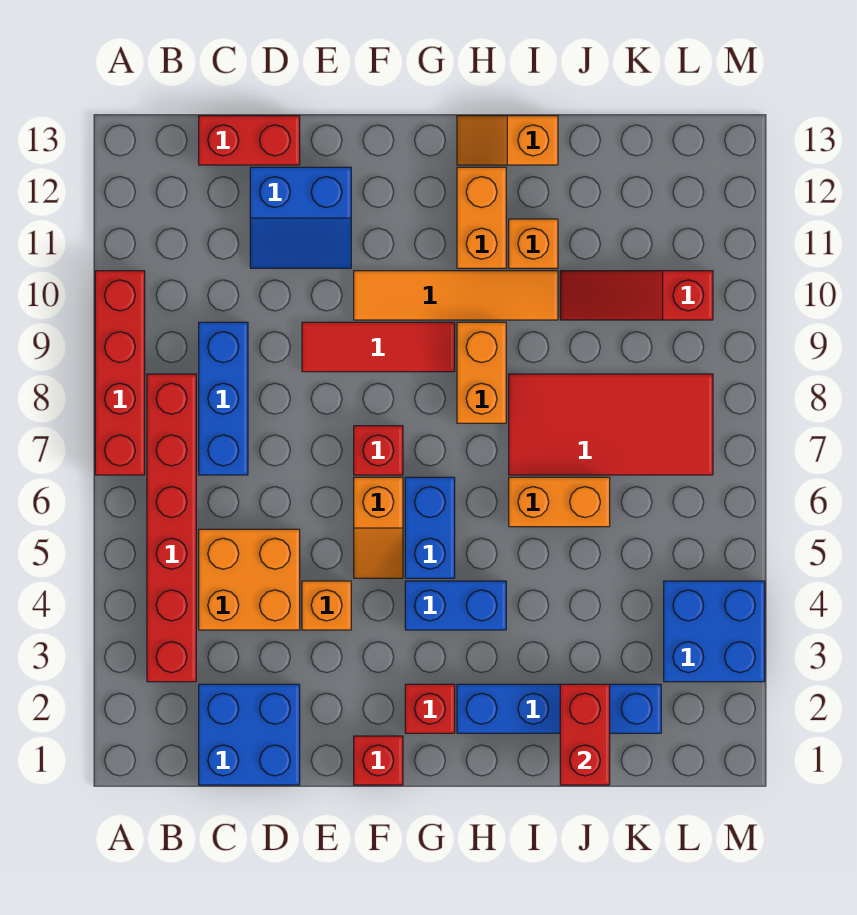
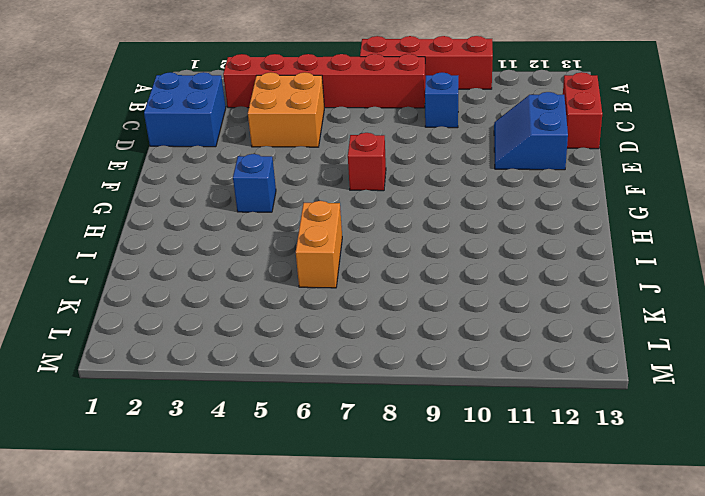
blue 1x1 brick [425,72,458,128] -> blue 1x3 brick [199,322,248,475]
blue 1x1 brick [233,154,276,212] -> blue 1x2 brick [405,581,506,630]
none -> orange 1x1 brick [302,581,351,630]
none -> red 1x3 tile [302,322,455,372]
none -> red 1x1 brick [354,736,403,785]

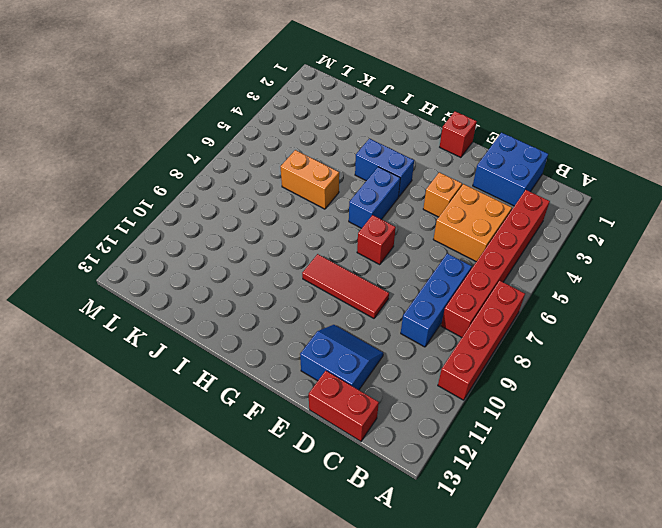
none -> orange 1x2 slope [354,477,403,578]
none -> orange 1x4 tile [354,271,558,320]
none -> red 1x1 brick [405,684,455,733]

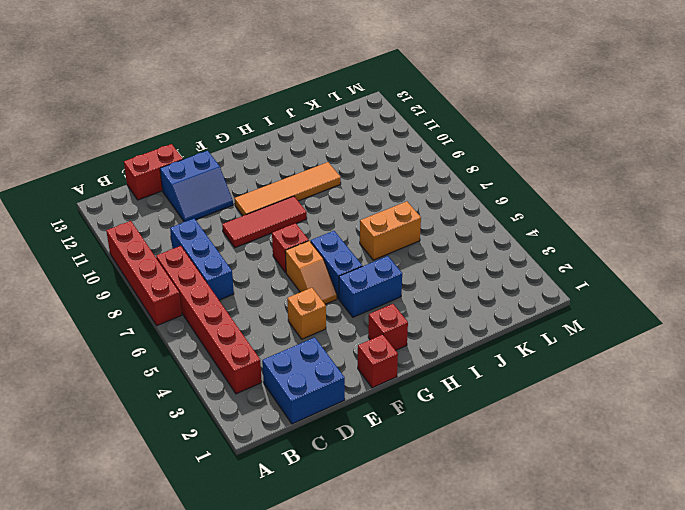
none -> orange 2x2 brick [199,529,300,630]
none -> blue 1x4 brick [457,684,661,733]
none -> orange 1x2 brick [457,322,506,423]

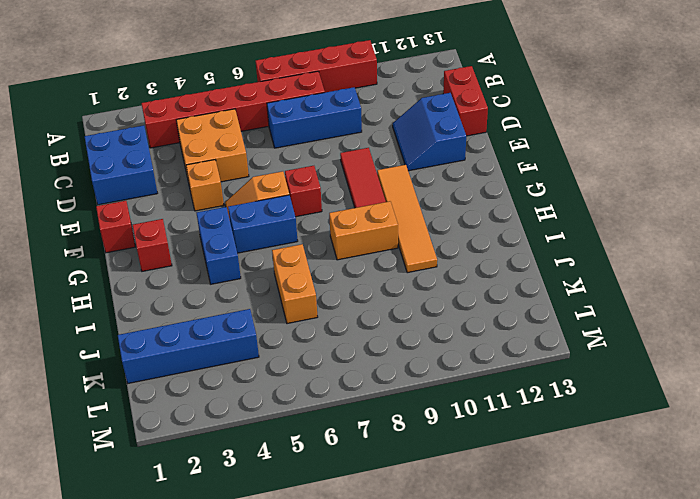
blue 1x4 brick [118,309,259,383] -> blue 1x4 brick turned to [457,684,661,733]
none -> orange 1x2 brick [457,167,506,268]
none -> orange 1x2 slope [457,116,558,165]
none -> red 2x4 tile [509,374,713,475]

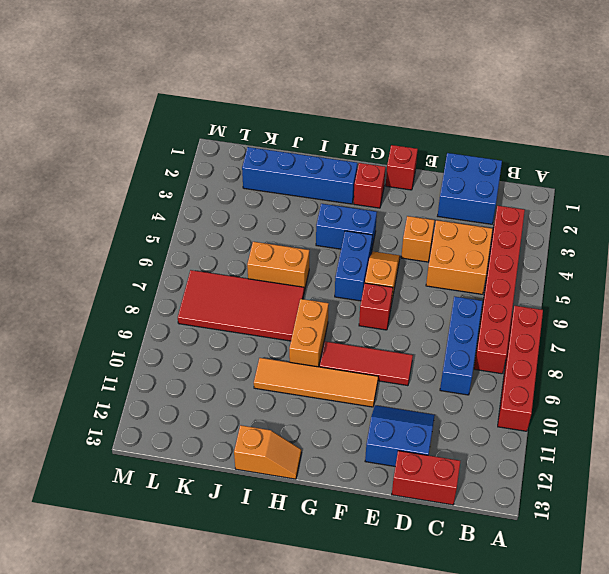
none -> orange 1x2 brick [457,167,506,268]
none -> orange 1x1 brick [509,219,558,268]
none -> red 1x3 slope [560,271,713,320]

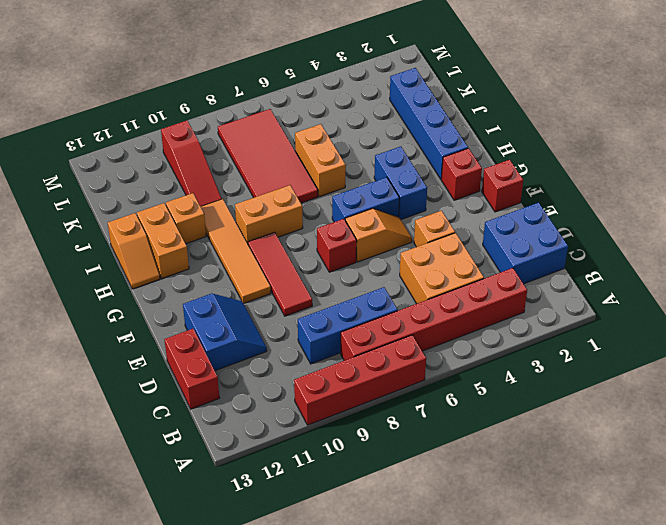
orange 1x2 brick [137,203,189,278] -> orange 1x2 brick turned to [457,167,506,268]
none -> blue 2x2 brick [664,581,765,682]
none -> red 1x2 brick [560,684,610,785]

